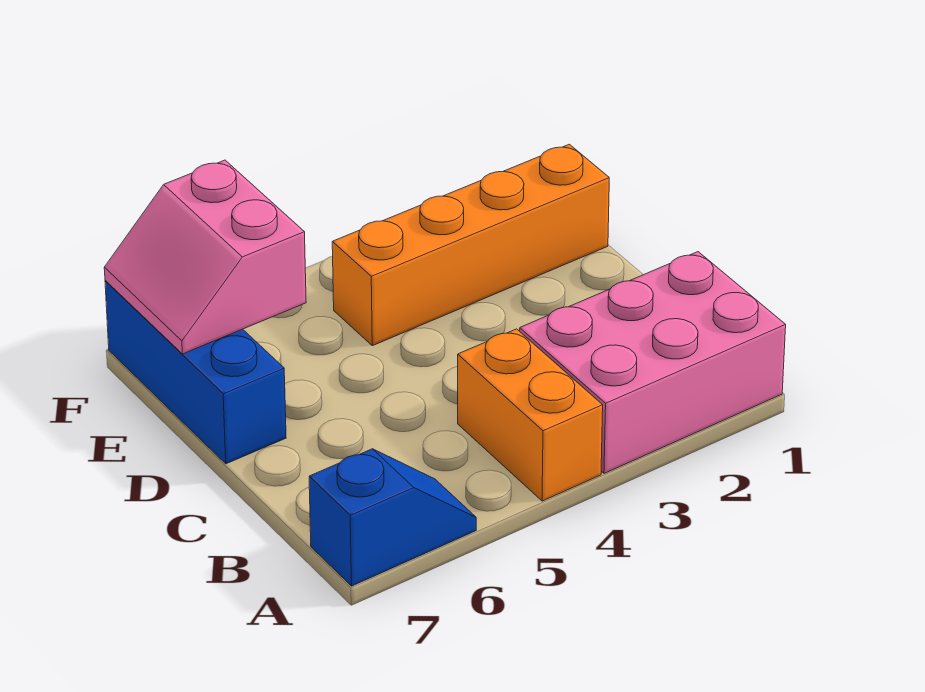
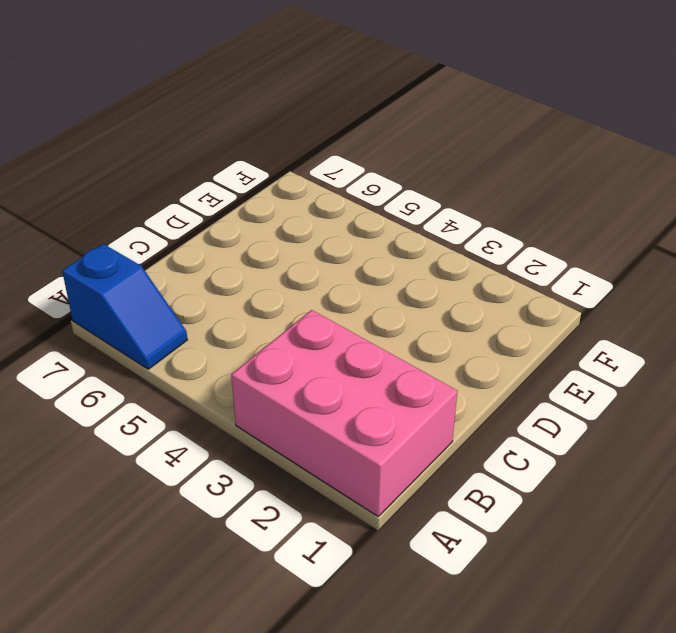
none -> orange 1x2 brick [458,329,603,501]
none -> blue 1x3 brick [105,281,286,464]

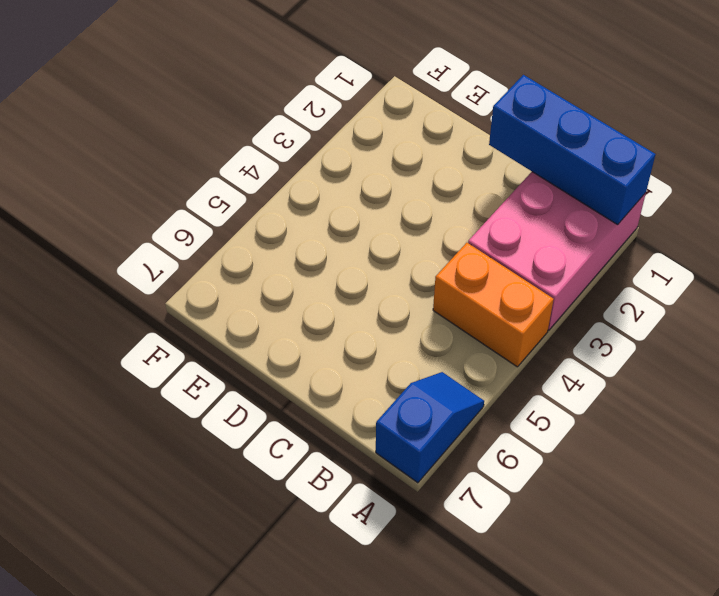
blue 1x3 brick [489,75,655,224] -> blue 1x3 brick moved to [105,281,286,464]
none -> orange 1x4 brick [332,144,609,346]
none -> pink 2x2 slope [104,160,306,354]

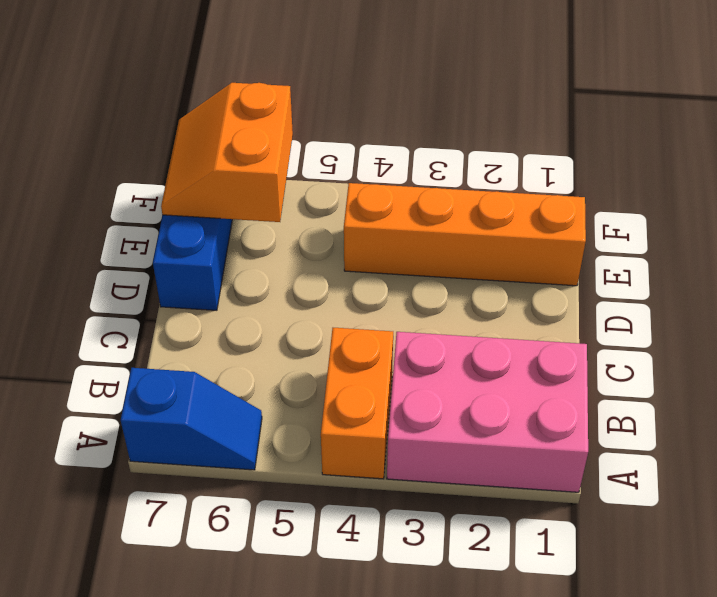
orange 2x2 slope [161,83,293,222] -> pink 2x2 slope [104,160,306,354]

